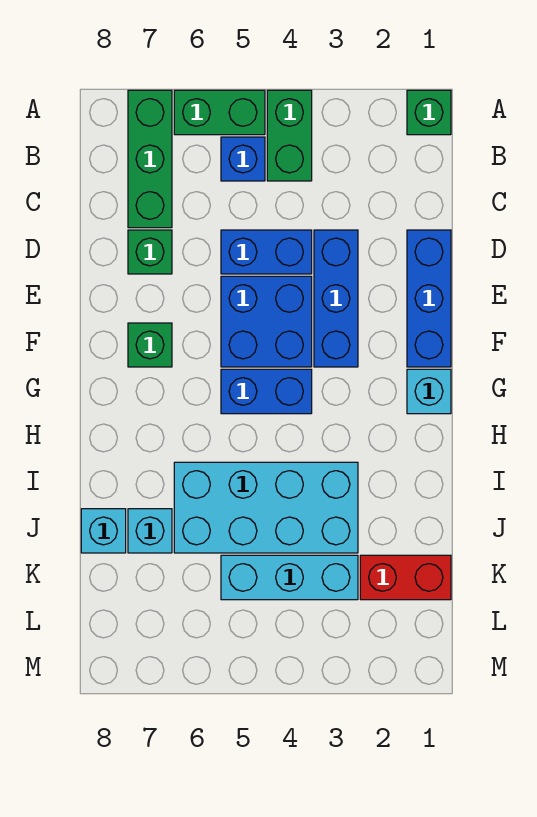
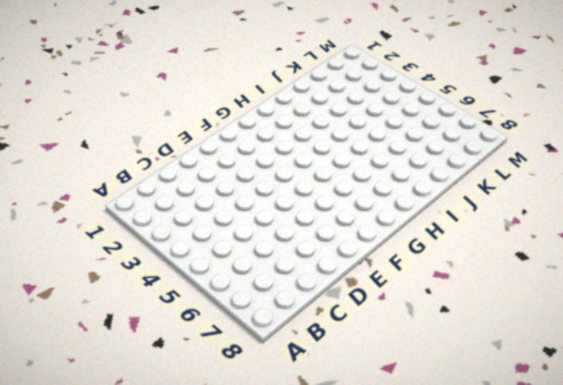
none -> green 1x1 brick [407,90,451,135]
none -> green 1x2 brick [267,90,312,181]
none -> green 1x2 brick [174,90,265,135]

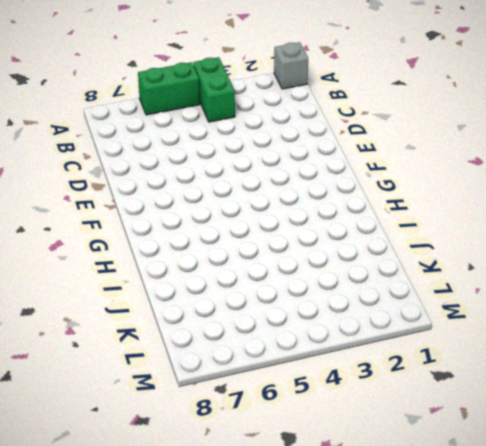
grey 1x1 brick [274,42,308,89] -> green 1x1 brick [407,90,451,135]
none -> green 1x3 brick [128,90,172,228]
none -> blue 1x1 brick [221,137,265,181]
none -> blue 1x3 brick [407,230,451,367]

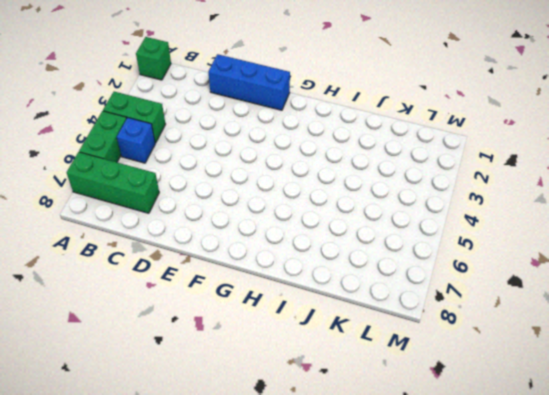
none -> blue 1x3 brick [314,230,358,367]
none -> blue 1x2 brick [221,230,312,274]
none -> green 1x1 brick [128,230,172,274]

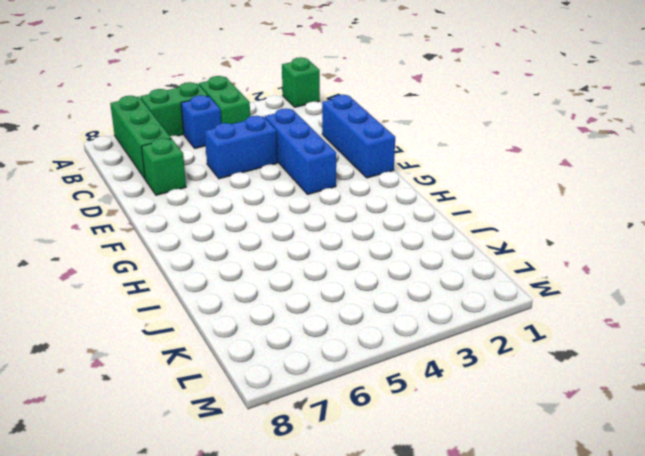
none -> blue 2x2 brick [221,276,312,367]
none -> green 1x1 brick [128,323,172,367]
none -> cyan 1x1 brick [407,369,451,414]

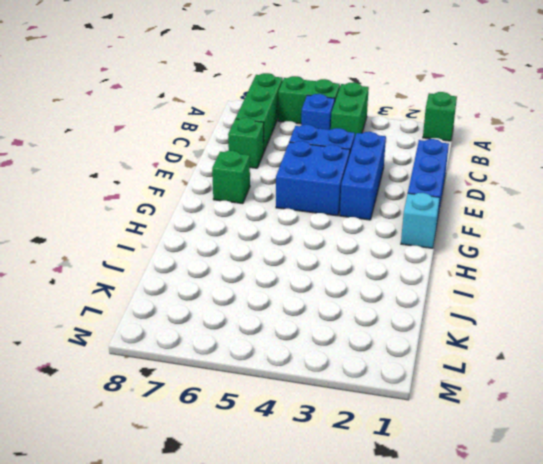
none -> blue 1x2 brick [221,369,312,414]
none -> cyan 2x4 brick [174,462,358,553]
none -> cyan 1x1 brick [128,509,172,553]

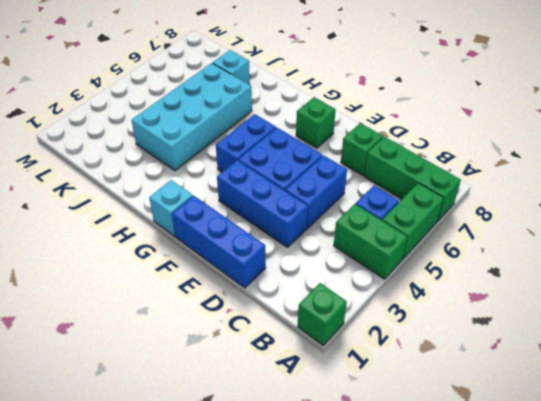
none -> cyan 1x1 brick [81,509,126,553]
none -> red 1x2 brick [360,555,451,600]
none -> cyan 1x3 brick [221,555,358,600]

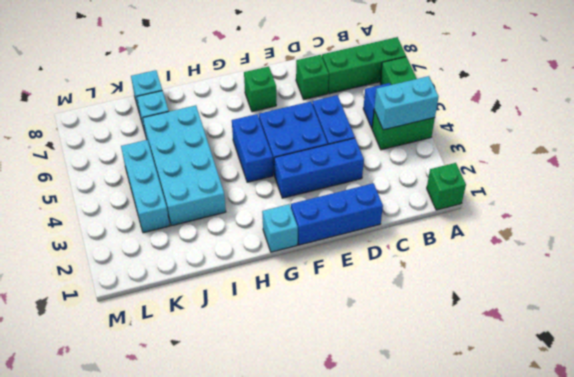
cyan 1x2 brick [374,76,439,130] -> none
none -> red 1x2 brick [360,555,451,600]

